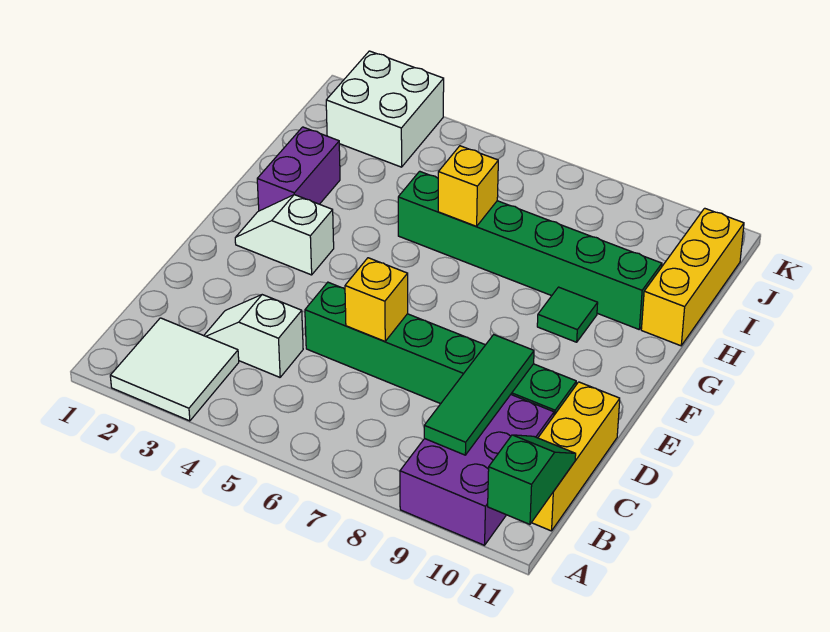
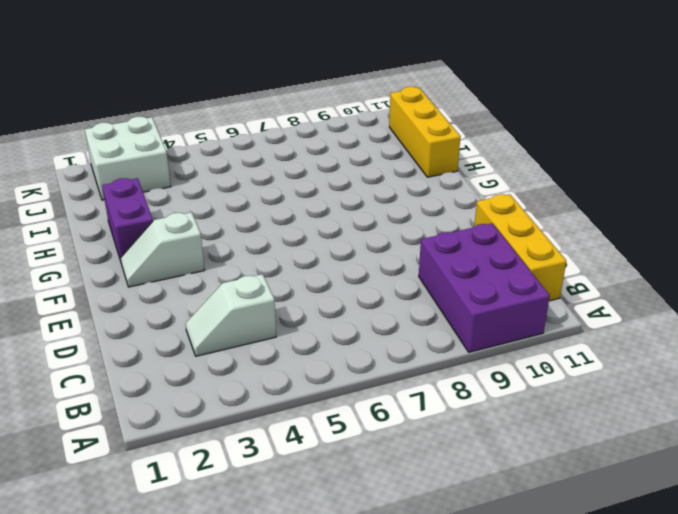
none -> white 2x2 tile [110,318,239,421]
none -> green 1x6 brick [305,282,576,415]
none -> green 1x1 tile [537,287,598,342]

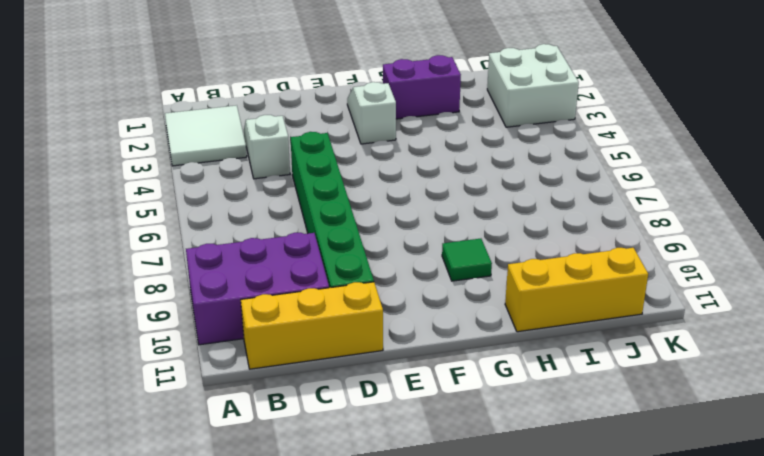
none -> green 1x6 brick [398,171,662,329]
none -> green 1x2 slope [488,435,576,524]
none -> green 1x3 tile [424,335,534,455]

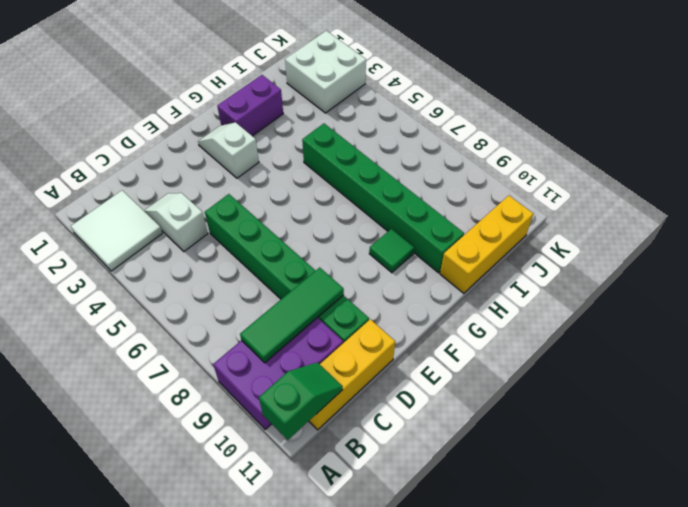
none -> yellow 1x1 brick [345,258,408,341]
none -> yellow 1x1 brick [438,146,498,226]

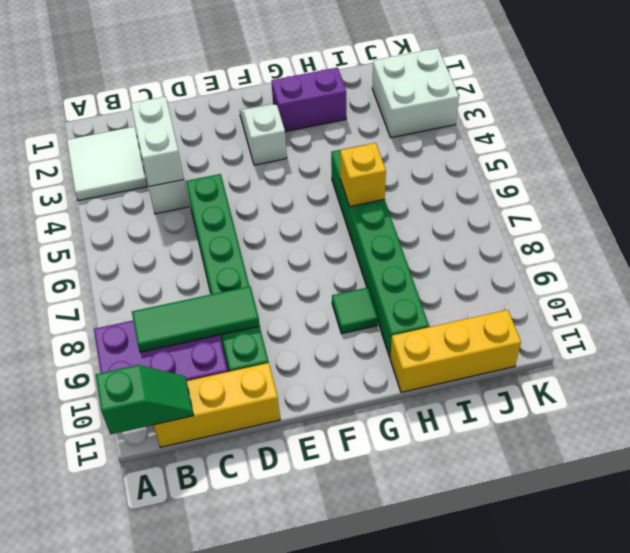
white 1x2 brick [131,97,184,187] -> none
none -> yellow 1x1 brick [345,258,408,341]

